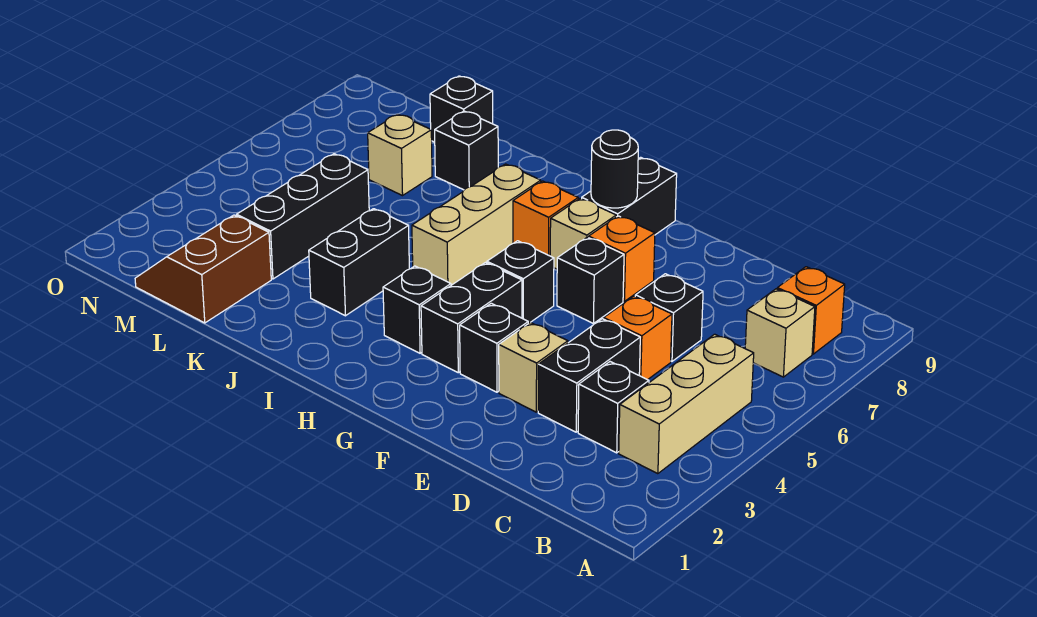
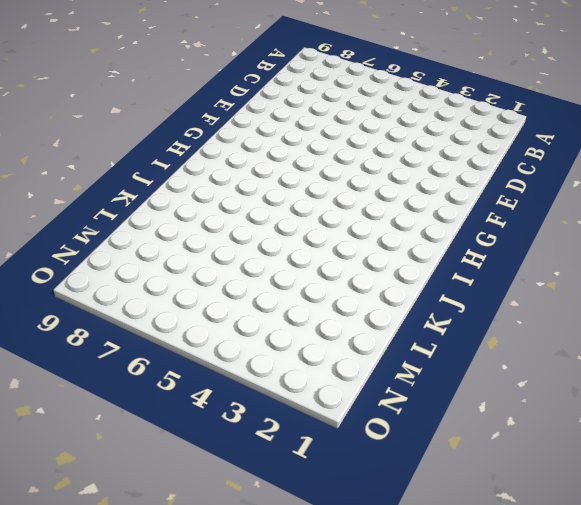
none -> tan 1x3 brick [619,334,754,474]
none -> tan 1x1 brick [745,289,815,377]
none -> orange 1x1 brick [777,267,845,354]

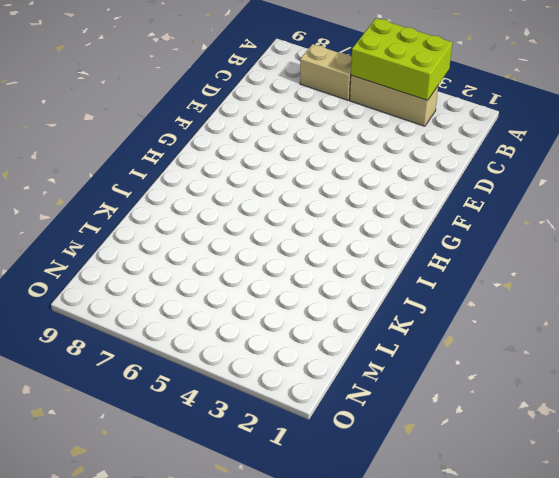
lime 2x3 brick [351,18,453,100] -> none
tan 1x2 brick [300,44,352,100] -> tan 1x1 brick [745,289,815,377]
none -> orange 1x1 brick [777,267,845,354]
none -> black 1x1 brick [578,362,649,453]
none -> black 1x2 brick [538,319,640,432]

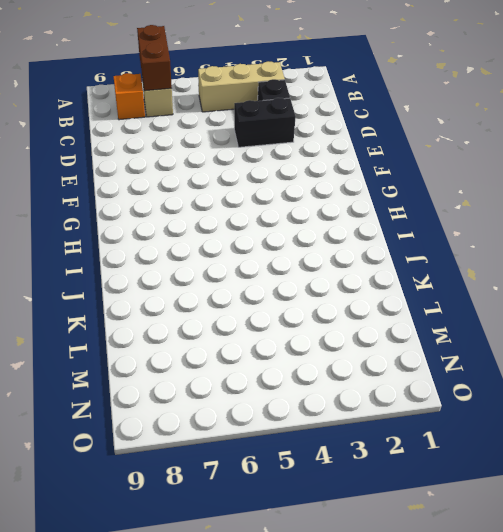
brown 1x2 brick [137,25,172,91] -> none
none -> orange 1x1 brick [604,296,672,380]
none -> black 1x1 brick [635,274,703,361]
none -> tan 1x1 brick [499,322,568,412]

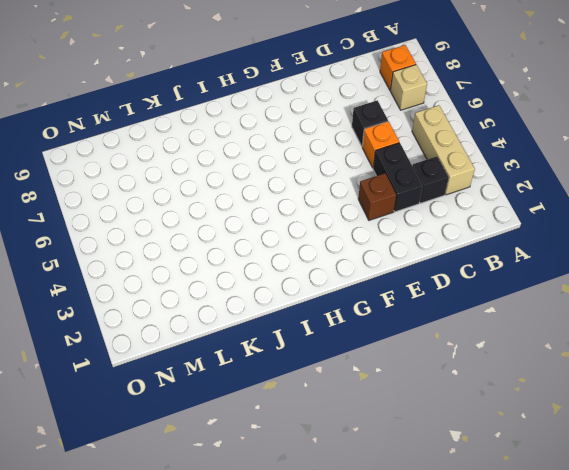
brown 1x1 brick [358,173,396,220] -> tan 1x1 brick [499,322,568,412]
none -> black 1x1 brick [460,303,528,392]
none -> black 1x1 brick [557,237,624,324]
none -> orange 1x1 brick [589,216,655,301]

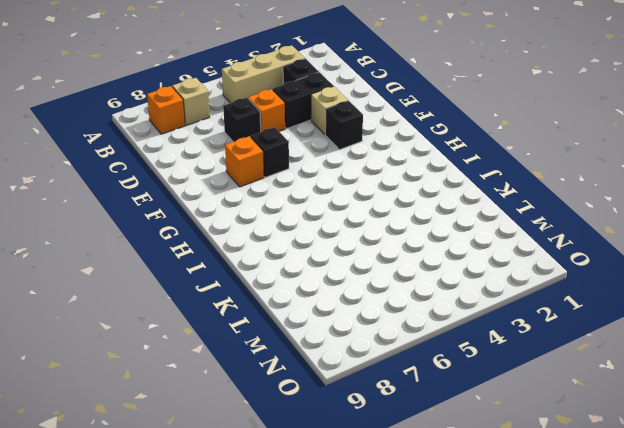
none -> black 1x2 brick [421,263,522,373]
none -> black 1x1 brick [487,241,554,323]
none -> tan 1x1 brick [550,198,616,269]

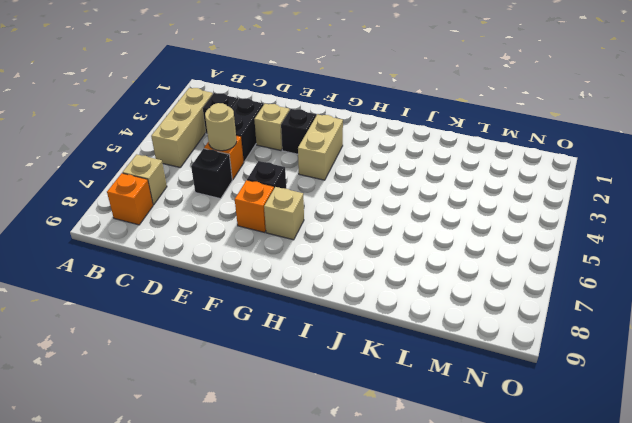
tan 1x1 round brick [205,103,237,151] -> none
tan 1x2 brick [298,114,343,180] -> black 1x2 brick [421,263,522,373]
none -> black 1x1 brick [487,241,554,323]
none -> black 1x2 brick [582,157,677,235]
none -> black 1x1 brick [383,266,451,353]

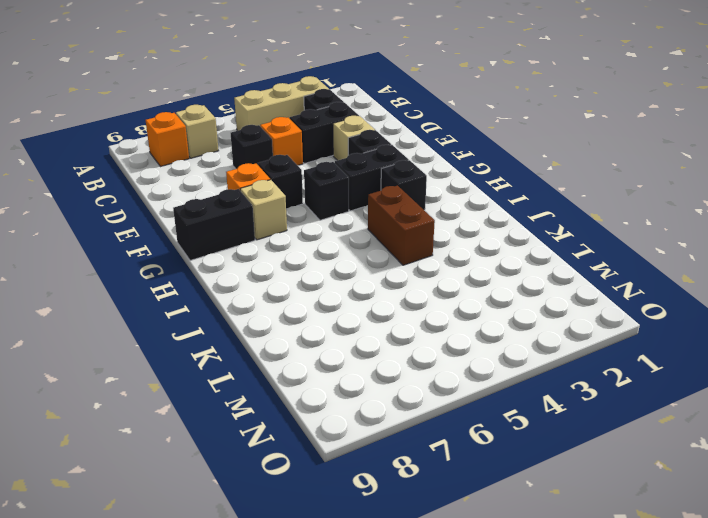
brown 1x2 brick [368,186,435,265] -> black 1x2 brick [309,209,409,316]
none -> orange 1x1 brick [513,181,578,256]
none -> tan 1x3 brick [412,164,541,285]
none -> black 1x1 brick [435,111,498,190]

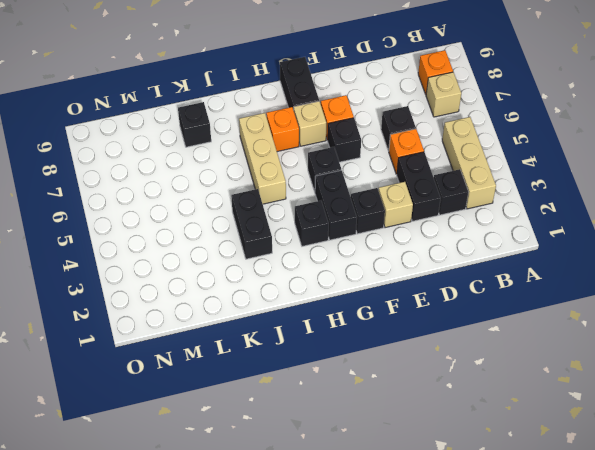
none -> brown 2x2 slope [135,215,271,323]
none -> black 1x3 brick [237,154,369,279]
none -> tan 1x1 brick [368,114,432,196]

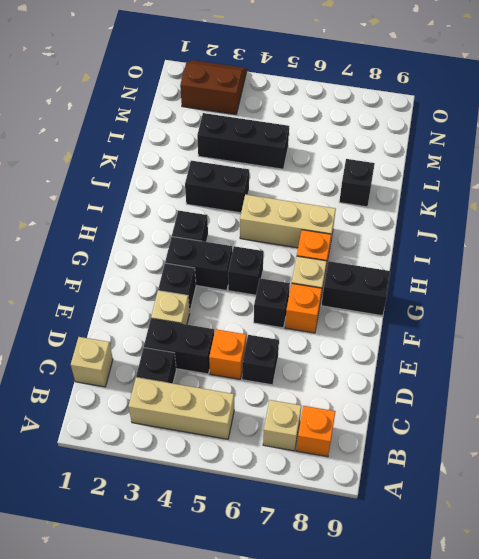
tan 1x1 brick [71,337,113,387] -> tan 1x1 brick moved to [368,114,432,196]
brown 2x2 slope [180,60,247,115] -> brown 2x2 slope moved to [135,215,271,323]
none -> black 1x1 brick [430,76,493,142]
none -> black 1x1 round brick [591,130,638,208]

